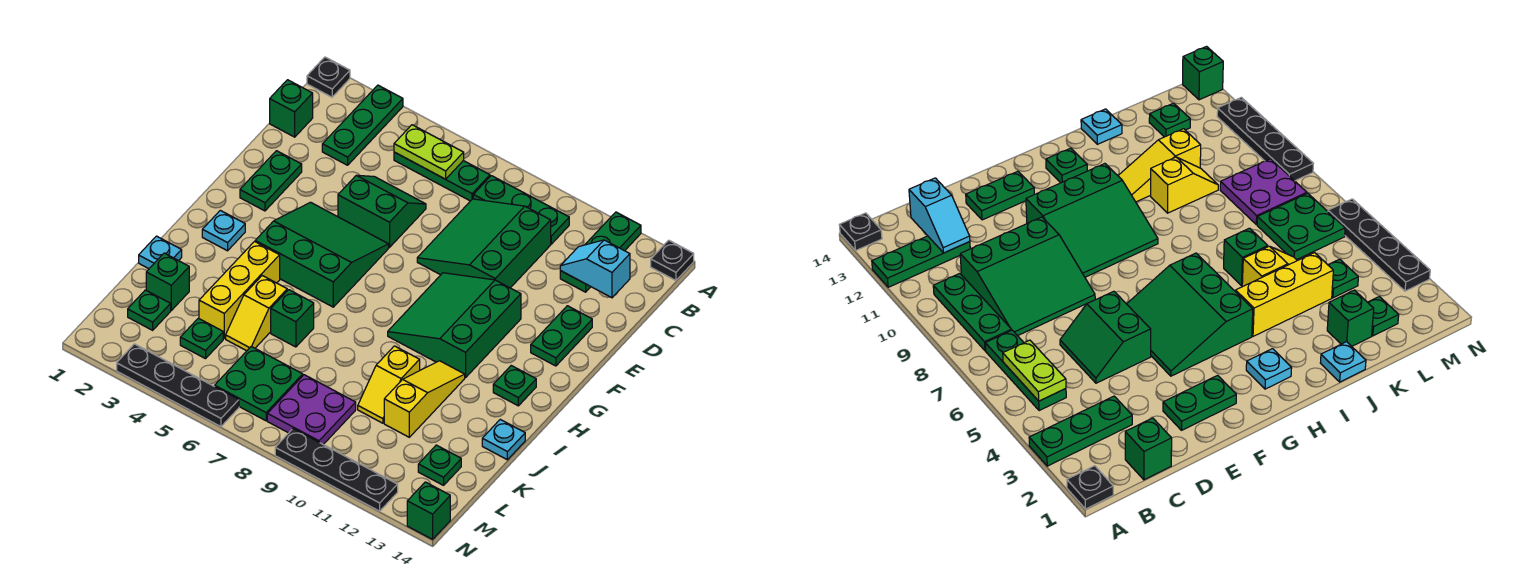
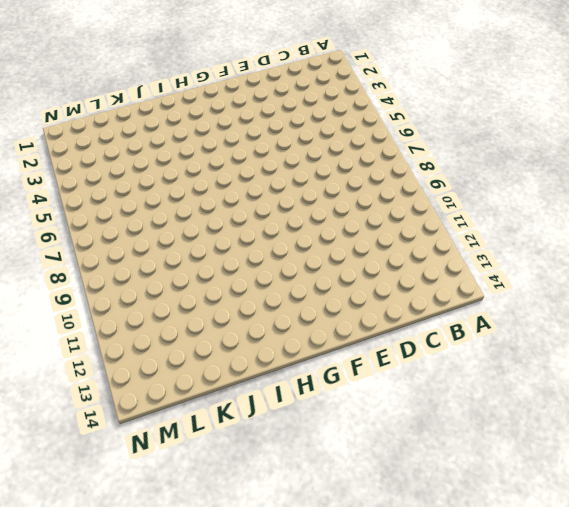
none -> black 1x1 plate [307,57,350,97]
none -> green 1x3 plate [322,85,403,165]
none -> green 1x3 plate [560,212,641,292]
none -> black 1x1 plate [651,240,694,280]

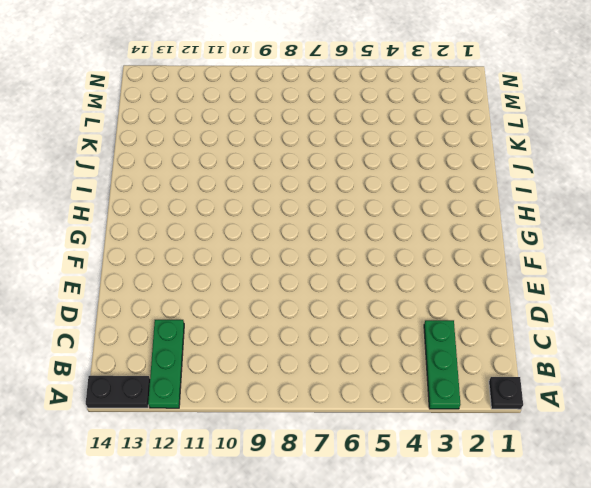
black 1x2 plate [86,376,150,408] -> black 1x1 plate [651,240,694,280]
none -> green 1x3 plate [394,152,490,201]
none -> green 1x3 plate [473,176,569,244]
none -> green 1x1 brick [270,80,313,137]
none -> green 3x3 slope [417,199,551,288]

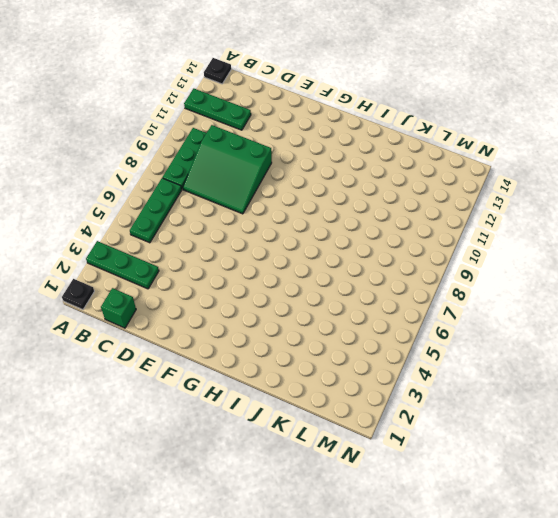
none -> green 2x2 slope [338,175,426,247]
none -> green 1x2 plate [240,151,302,211]
none -> green 1x2 plate [531,306,592,366]
none -> green 3x3 slope [255,202,389,307]

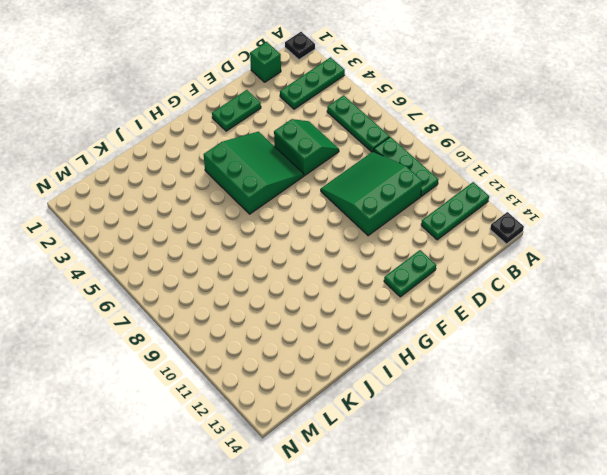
none -> green 3x3 slope [388,273,521,378]
none -> cyan 1x1 plate [202,210,245,251]
none -> green 1x1 plate [493,366,536,406]
none -> yellow 1x3 brick [199,242,280,338]

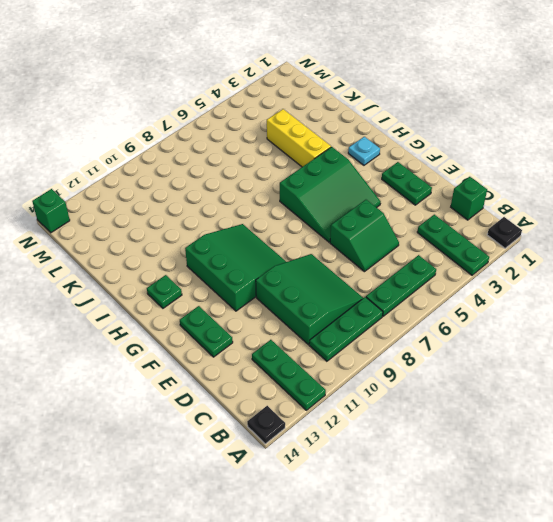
none -> yellow 1x3 slope [384,361,465,437]
none -> cyan 1x1 plate [139,236,182,269]
none -> yellow 1x2 slope [226,276,287,351]
none -> green 1x1 brick [271,290,314,347]

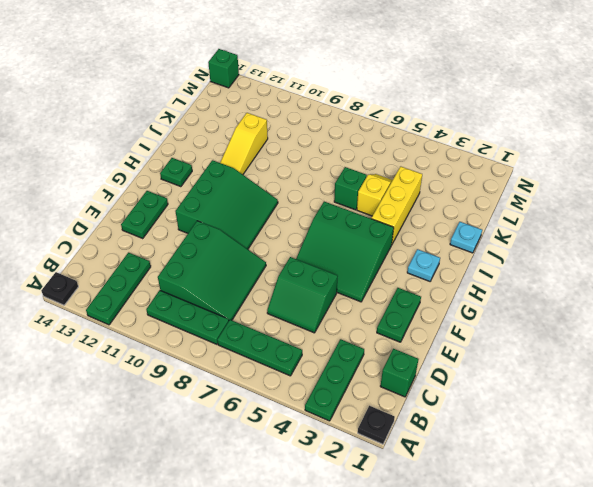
none -> yellow 1x2 slope [358,346,420,423]
none -> cyan 1x1 plate [482,419,525,460]
none -> green 1x1 brick [146,253,189,310]
none -> green 1x1 plate [128,290,171,330]

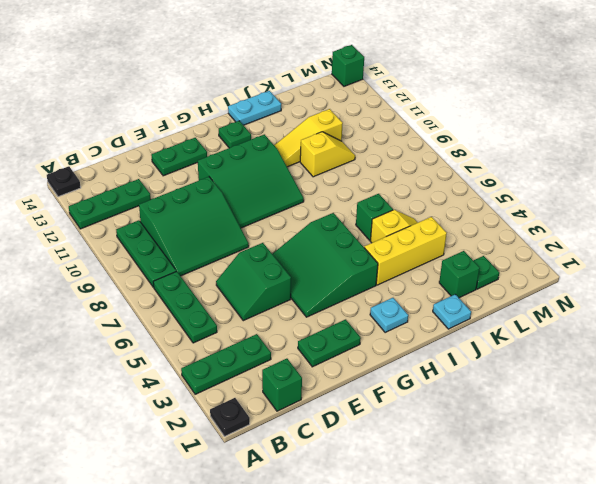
cyan 1x2 plate [228,91,281,125] -> cyan 1x1 plate [482,419,525,460]
none -> green 1x1 plate [180,318,223,359]
none -> green 2x2 plate [215,346,303,421]
none -> purple 2x2 plate [267,375,356,445]
none -> green 1x1 plate [418,445,461,485]

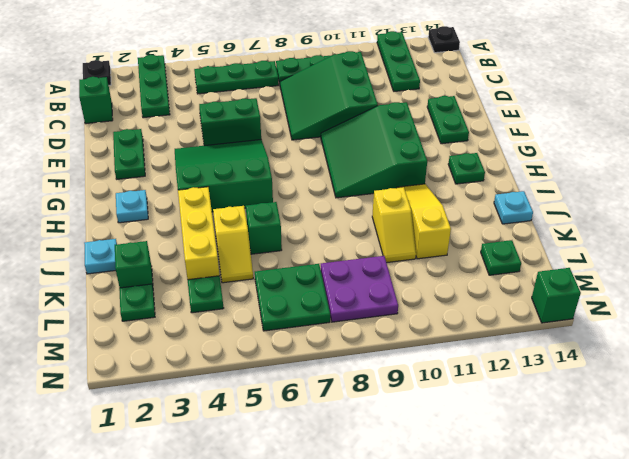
none -> black 1x4 plate [117,344,239,427]
none -> black 1x4 plate [275,429,398,511]
none -> lime 1x2 plate [394,125,464,179]
none -> cyan 1x2 slope [560,240,630,298]

